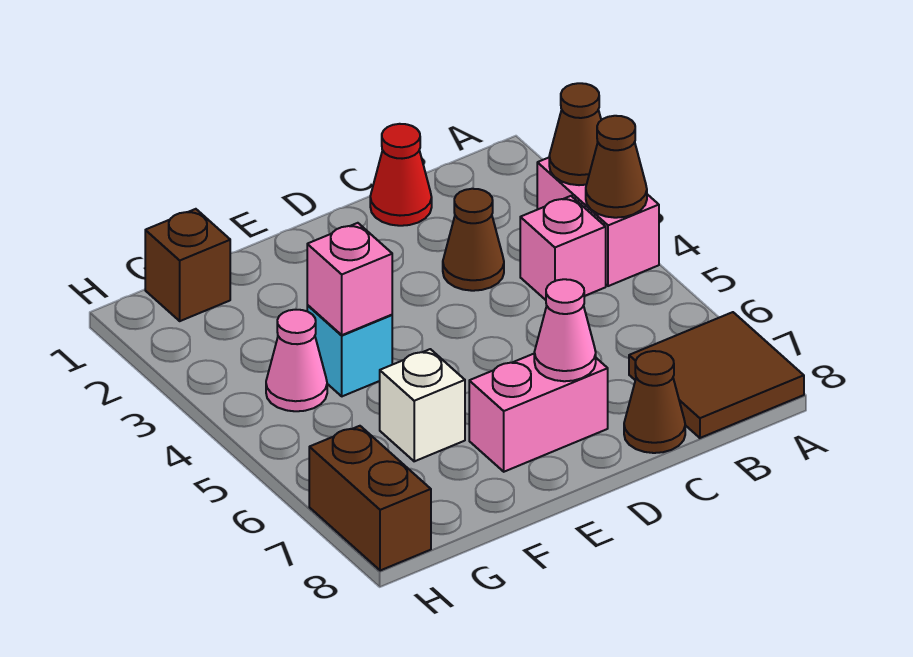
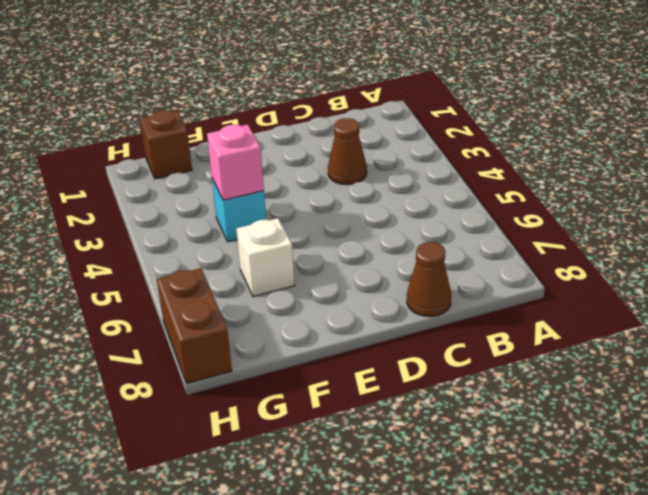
none -> pink 1x2 brick [537,158,659,286]
none -> brown 2x2 tile [629,312,804,438]
none -> pink 1x1 brick [520,196,606,300]

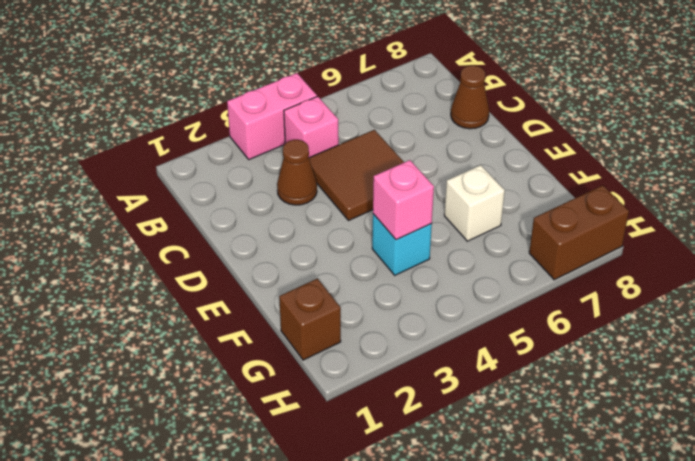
brown 2x2 tile [309,130,404,221] -> brown 2x2 tile moved to [629,312,804,438]
none -> red 1x1 cone [370,124,432,226]
none -> pink 1x2 brick [469,354,608,472]
none -> pink 1x1 cone [266,310,327,411]

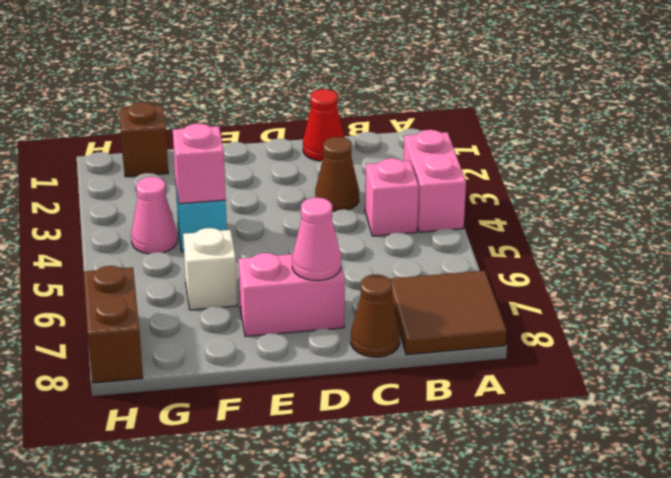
none -> brown 1x1 cone [549,83,601,185]
none -> brown 1x1 cone [586,116,647,218]

